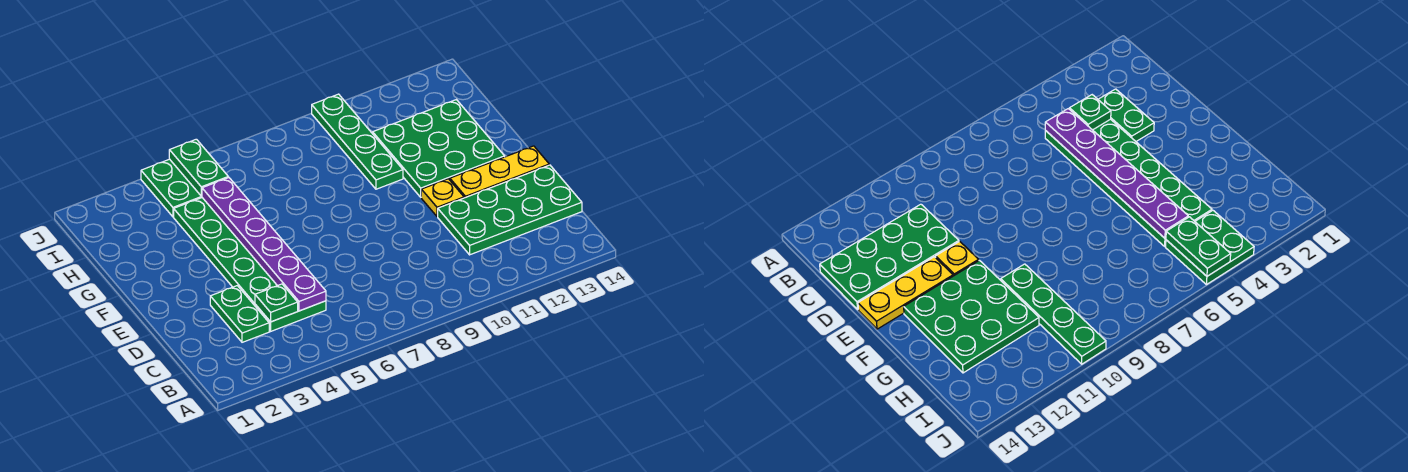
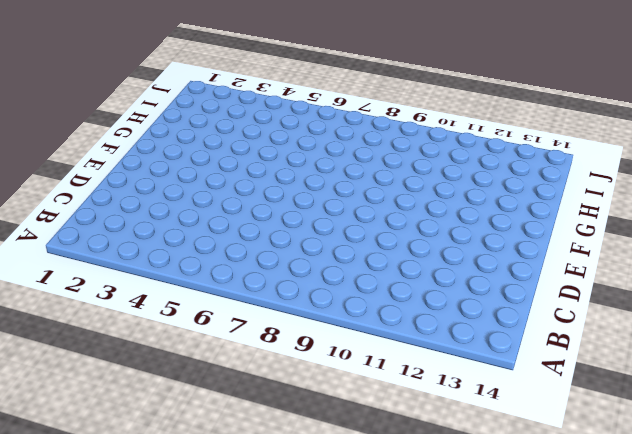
none -> green 1x2 plate [210,286,269,342]
none -> green 2x6 plate [174,198,326,331]

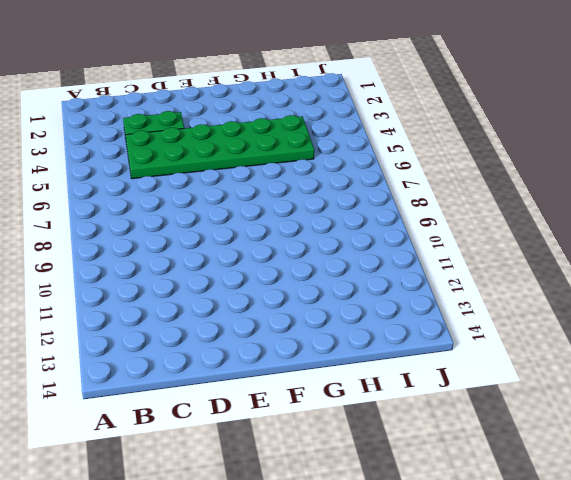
none -> green 2x4 plate [438,165,582,255]
none -> yellow 1x1 plate [421,179,464,217]

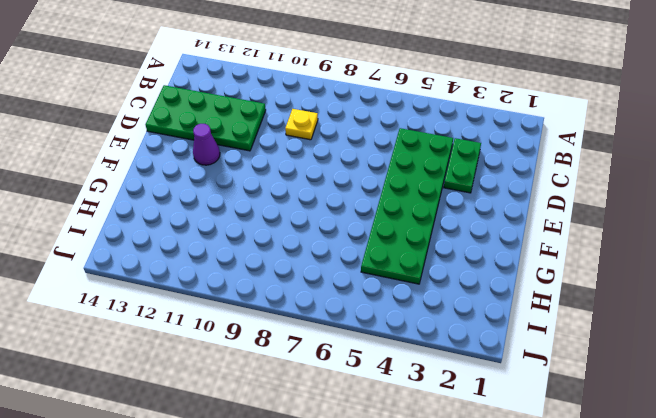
yellow 1x1 plate [285,109,318,140] -> yellow 1x1 plate moved to [421,179,464,217]
purple 1x1 cone [193,124,220,165] -> yellow 1x3 plate [450,146,549,198]
none -> green 3x3 plate [373,100,505,197]
none -> green 1x4 plate [312,94,403,189]

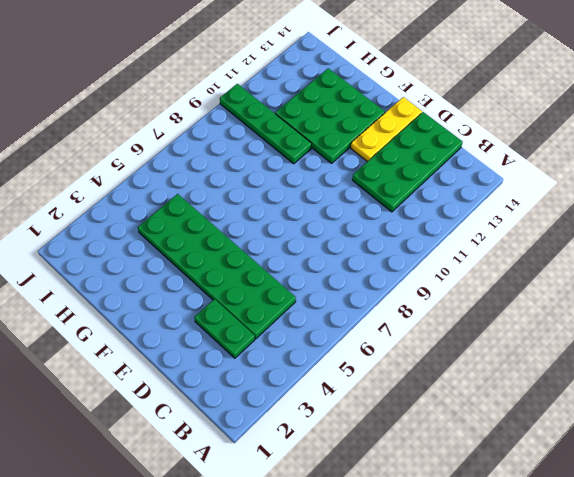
none -> yellow 1x1 plate [421,179,464,217]
none -> green 2x2 plate [141,159,202,217]

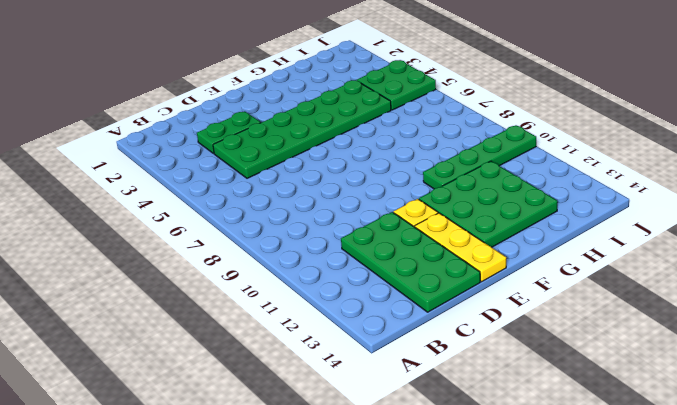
none -> green 1x1 plate [255,284,298,322]
none -> purple 1x6 plate [202,177,326,311]

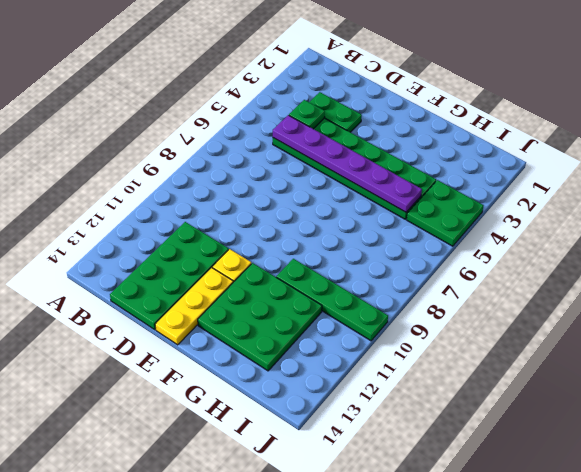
none -> green 1x2 plate [169,139,228,196]

